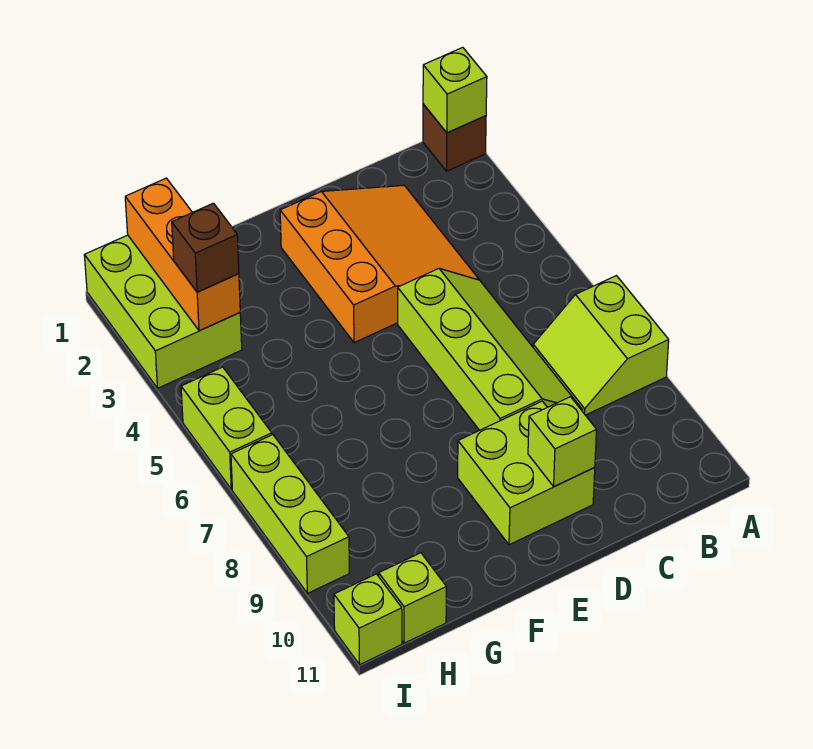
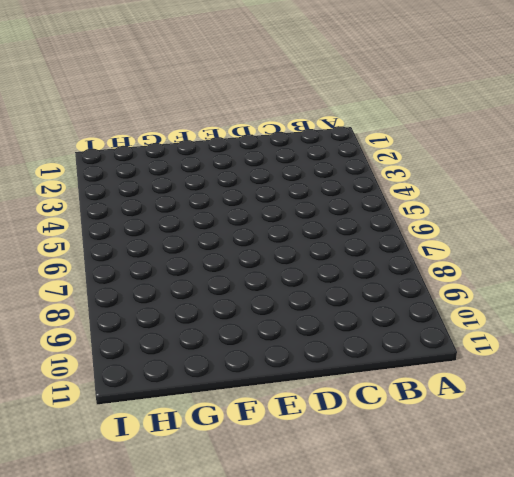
none -> brown 1x1 brick [423,104,486,171]
none -> lime 2x2 slope [533,276,669,415]
none -> orange 3x3 slope [280,185,479,343]

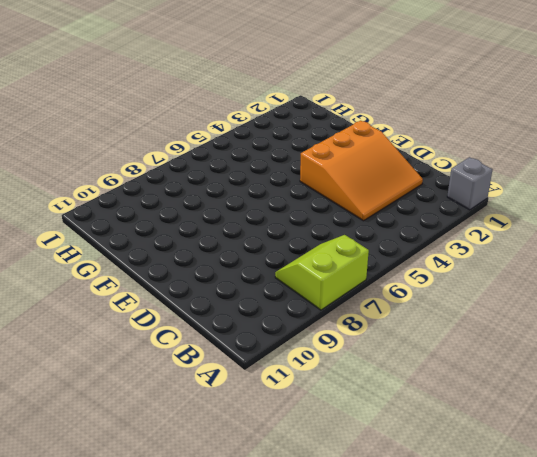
grey 1x1 brick [447,157,492,210] -> brown 1x1 brick [423,104,486,171]
none -> lime 2x4 slope [398,268,583,430]
none -> lime 2x2 brick [458,401,595,545]
none -> lime 2x3 brick [84,235,242,388]

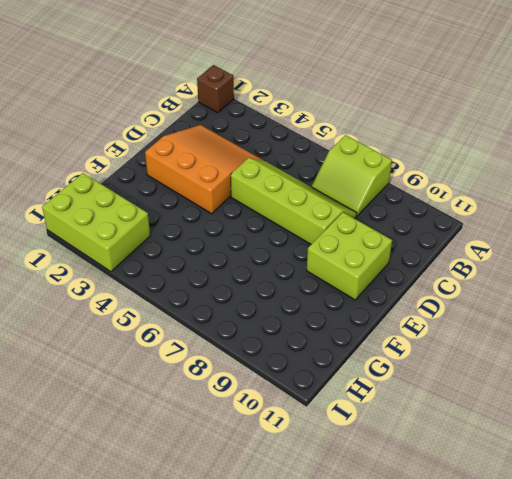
none -> lime 1x1 brick [379,553,446,643]
none -> lime 1x2 brick [181,367,272,489]
none -> lime 1x3 brick [231,435,349,593]

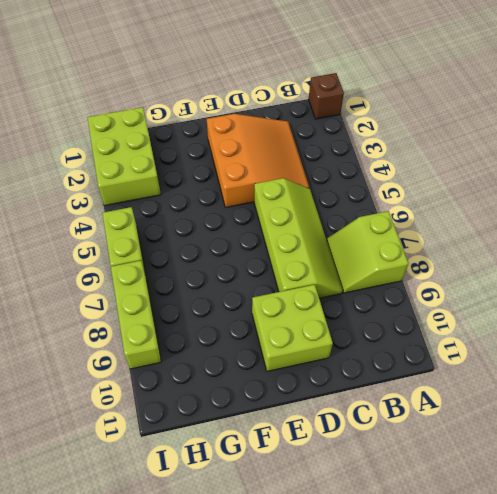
none -> lime 1x1 brick [379,553,446,643]
none -> lime 1x1 brick [334,574,402,665]
none -> lime 1x1 brick [423,47,487,133]

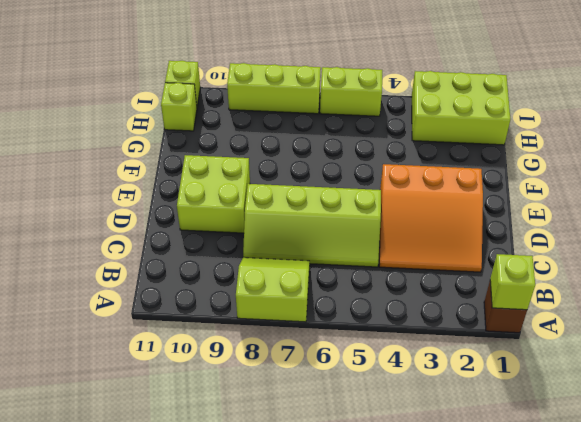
none -> lime 1x1 brick [528,397,597,487]
none -> orange 1x3 brick [125,178,240,331]
none -> brown 1x1 brick [172,203,239,292]

